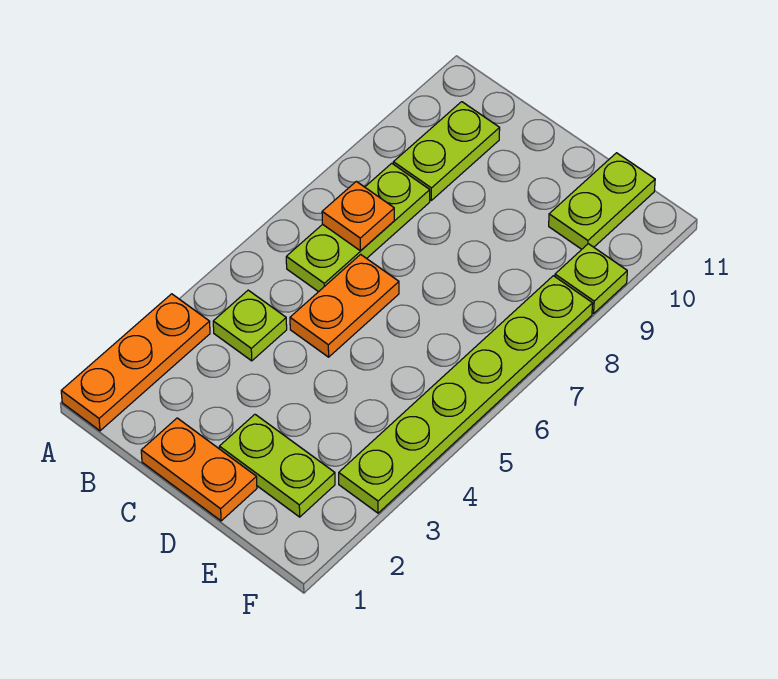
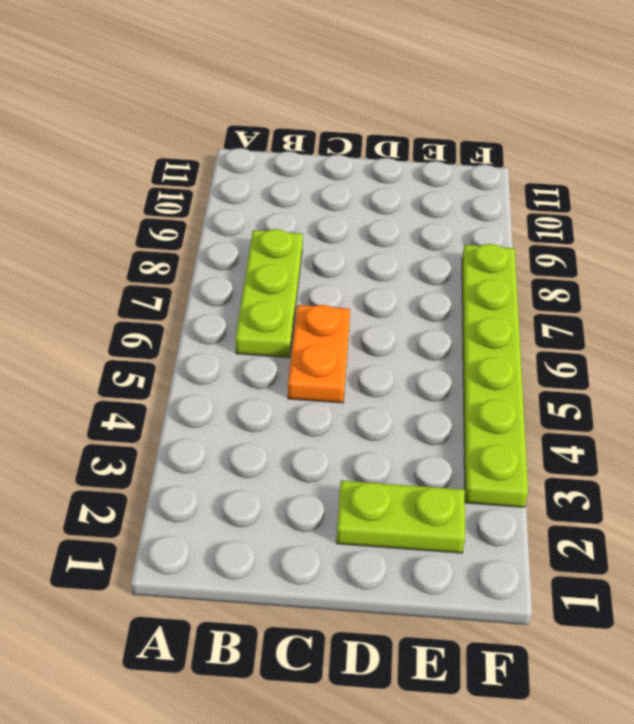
none -> orange 1x3 plate [61,294,210,431]
none -> lime 1x1 plate [213,290,287,361]

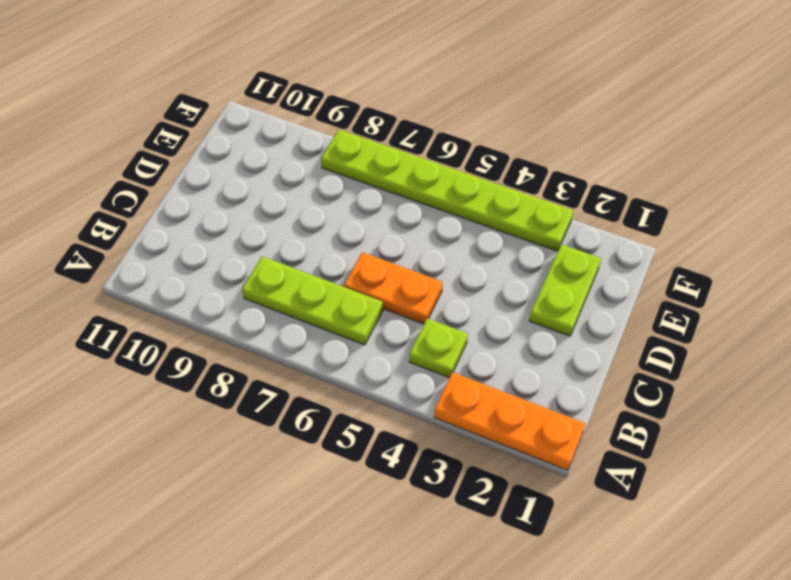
none -> lime 1x2 plate [393,102,500,200]
none -> orange 1x2 plate [141,418,257,521]

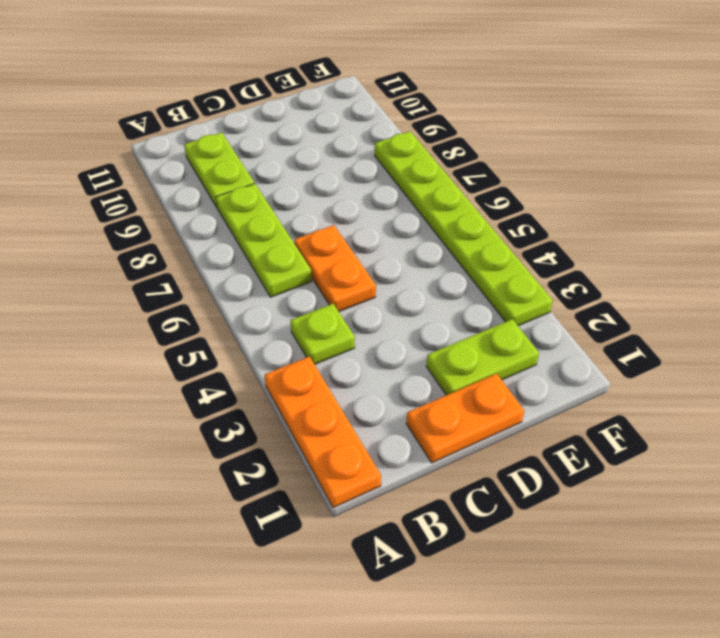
none -> lime 1x2 plate [549,153,655,249]
none -> lime 1x1 plate [555,244,627,314]

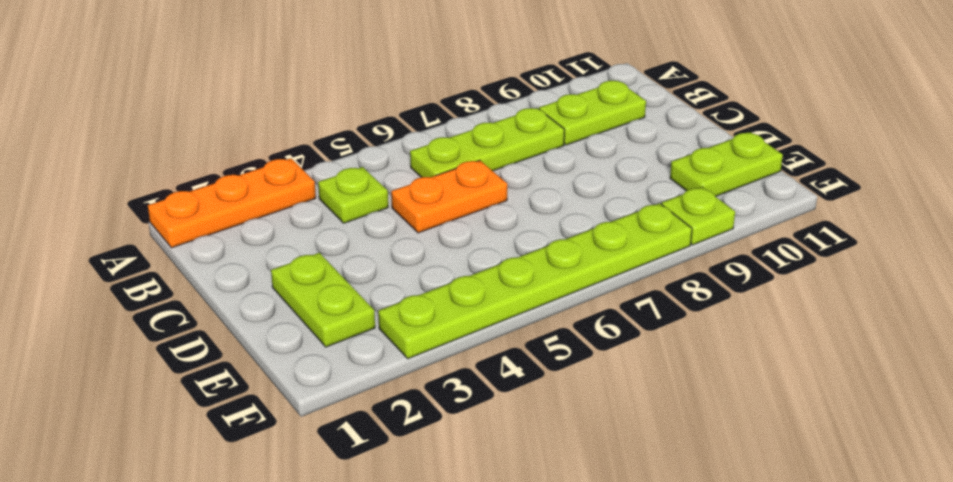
none -> orange 1x2 plate [141,418,257,521]
none -> orange 1x1 plate [322,181,394,251]

